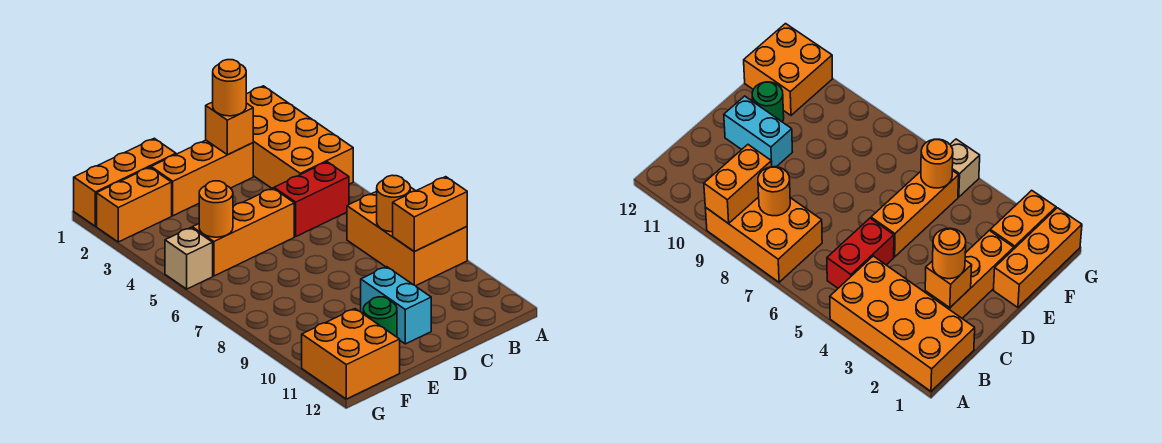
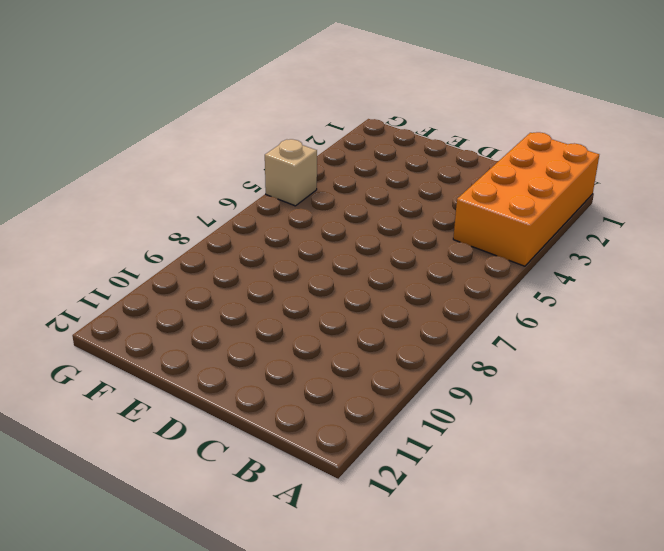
none -> orange 2x3 brick [347,187,467,286]
none -> red 1x2 brick [274,162,349,236]
none -> orange 1x3 brick [151,140,253,216]

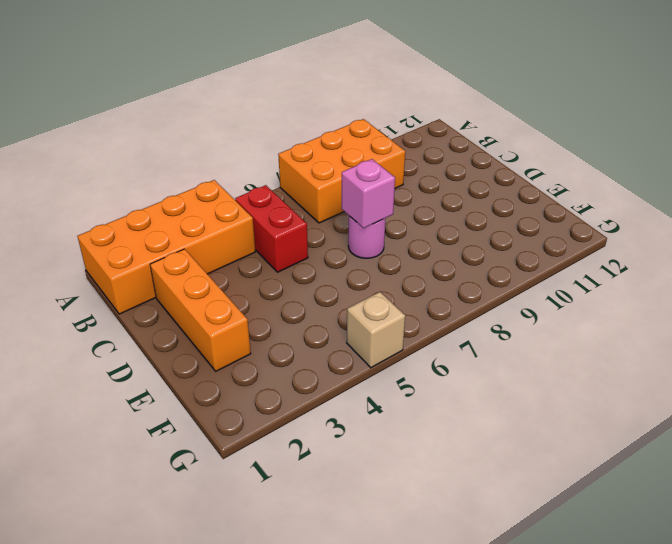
pink 1x1 round brick [348,216,385,258] -> none
pink 1x1 brick [342,159,395,228] -> none
none -> orange 1x3 brick [192,188,294,276]
none -> cyan 1x2 brick [361,267,431,344]
none -> orange 1x3 brick [74,138,176,226]

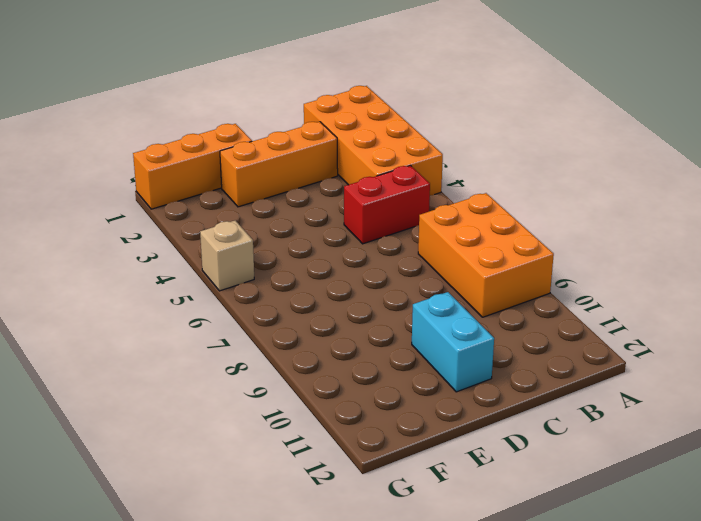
none -> orange 1x3 brick [192,188,294,276]
none -> green 1x1 round brick [363,297,397,337]
none -> orange 1x2 brick [97,167,172,242]

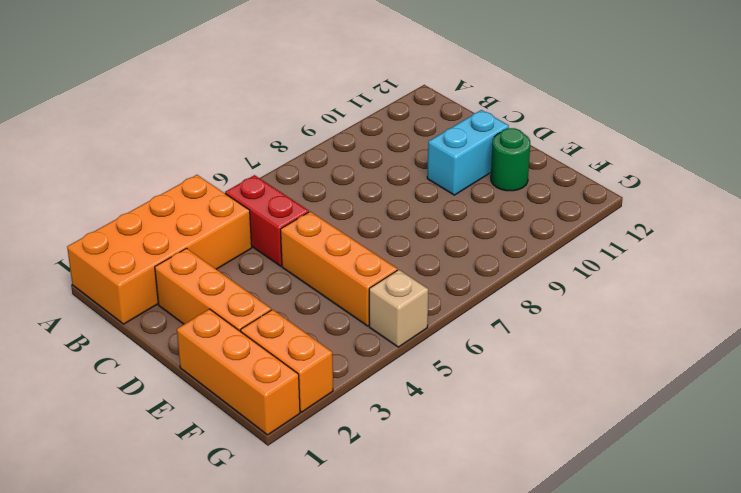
none -> orange 2x3 brick [347,187,467,286]
none -> orange 2x2 brick [302,309,400,399]
none -> orange 1x2 brick [393,177,467,252]

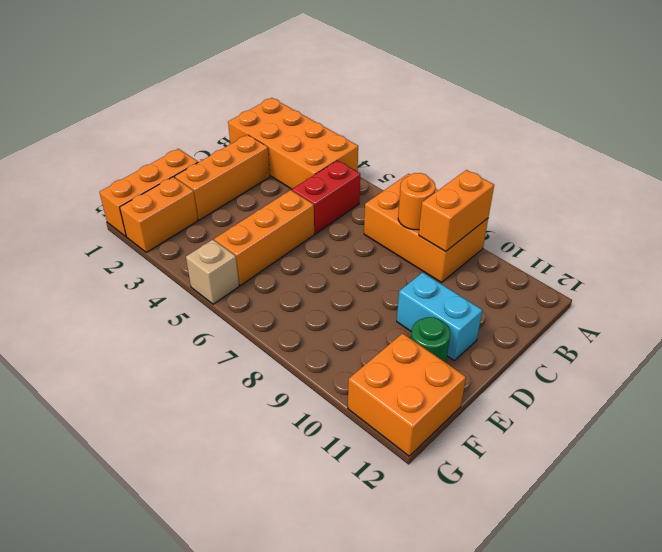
none -> orange 1x1 brick [206,102,253,155]
none -> orange 1x1 round brick [199,181,233,237]
none -> orange 1x1 round brick [213,60,246,116]

